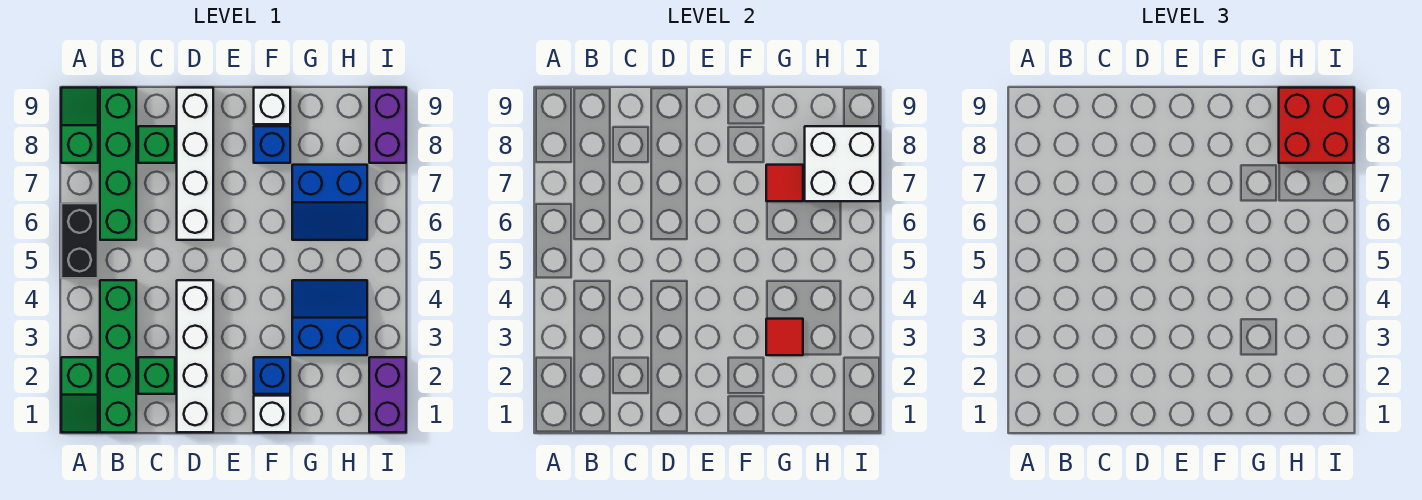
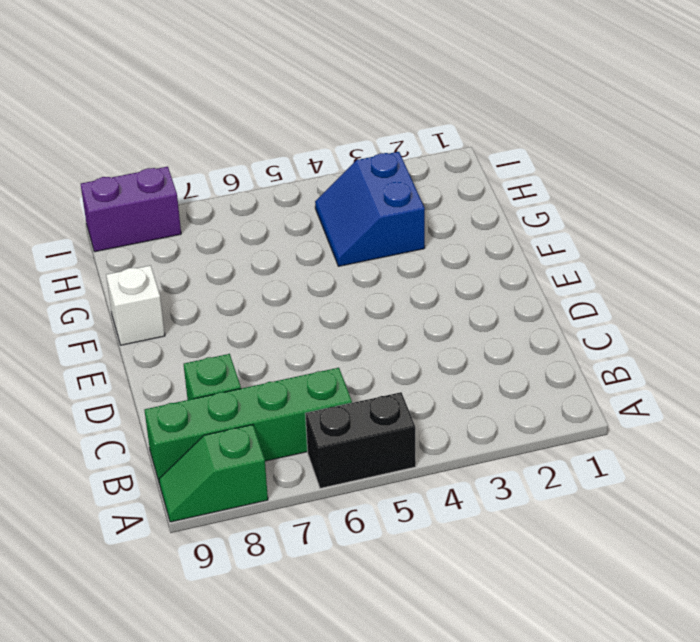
none -> green 1x2 slope [61,357,98,432]
none -> green 1x4 brick [100,280,136,432]
none -> green 1x1 brick [138,357,175,394]

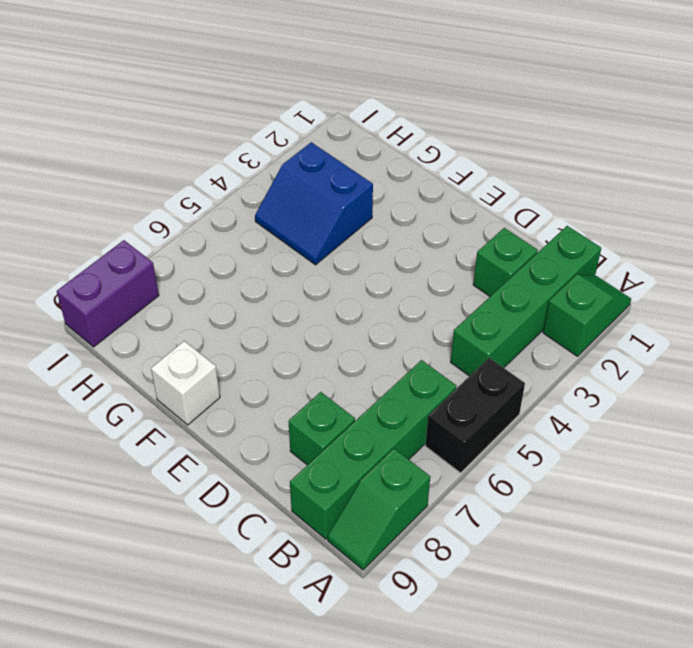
none -> white 1x4 brick [177,280,213,432]
none -> white 1x4 brick [177,88,213,240]
none -> white 1x1 brick [254,396,290,432]

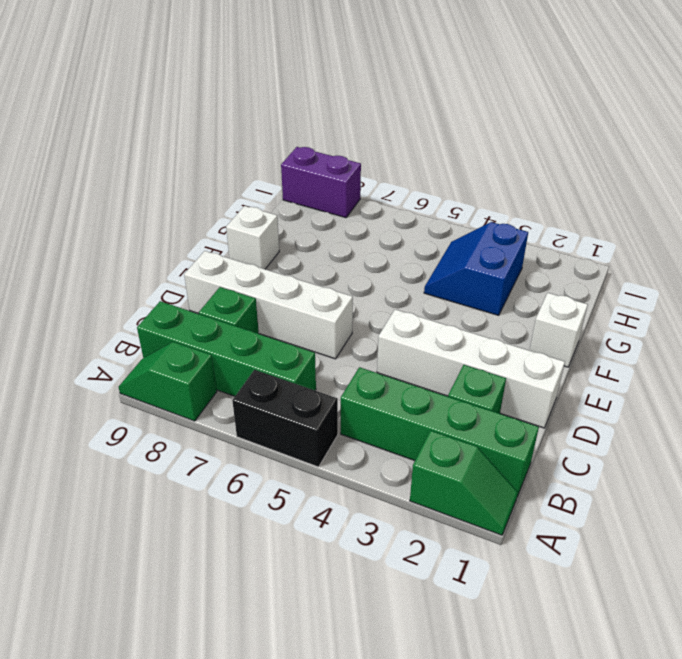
none -> blue 1x1 brick [254,357,290,394]
none -> blue 1x1 brick [254,126,290,163]
none -> blue 2x2 slope [292,165,367,240]

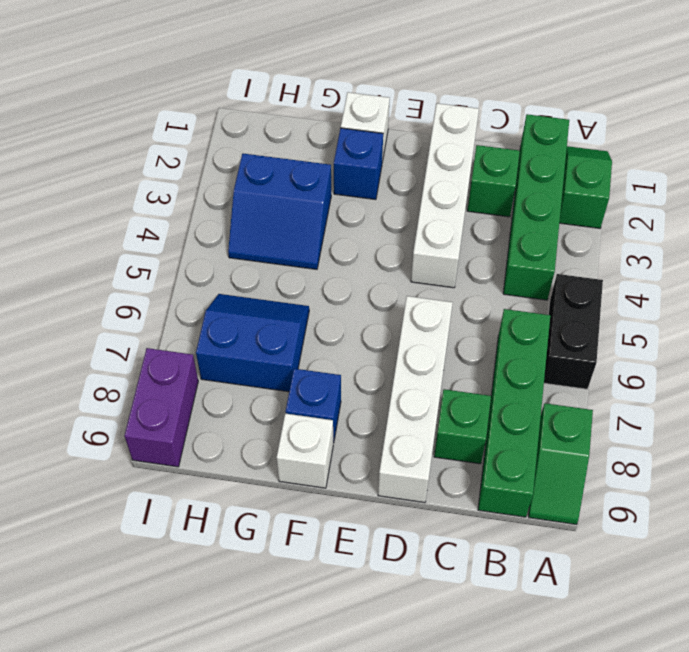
none -> purple 1x2 brick [369,357,406,432]
none -> red 1x1 tile [766,319,803,355]
none -> red 1x1 tile [766,165,803,201]

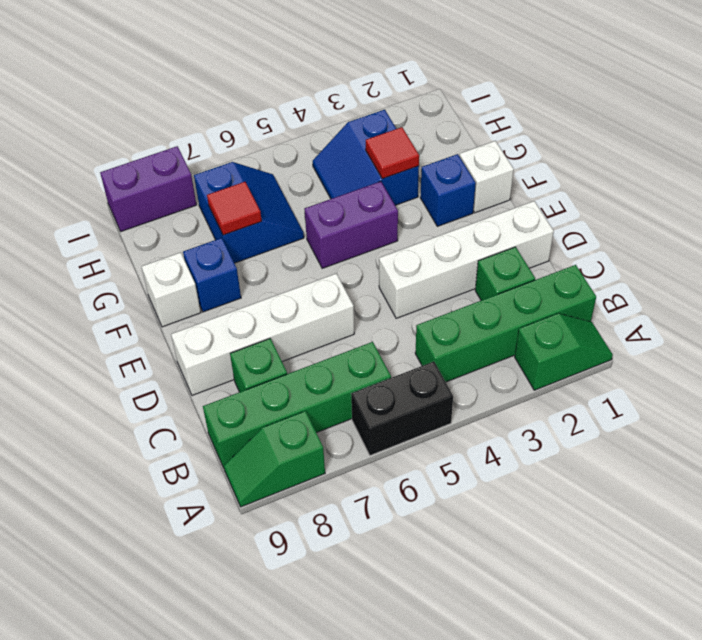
purple 1x2 brick [304,181,398,268] -> purple 1x2 brick moved to [369,357,406,432]
none -> white 2x2 brick [805,126,880,201]
none -> red 2x2 brick [1279,88,1354,163]

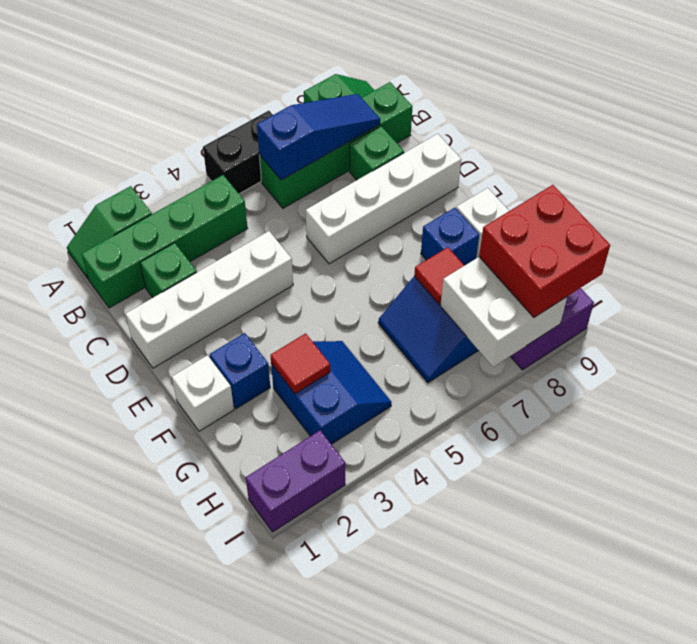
blue 1x3 slope [257,94,380,180] -> none

